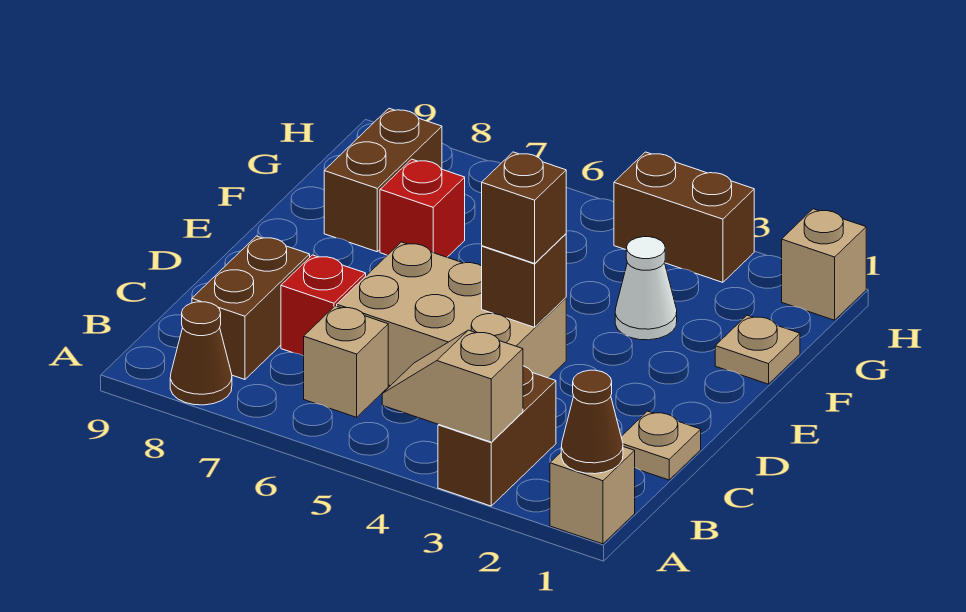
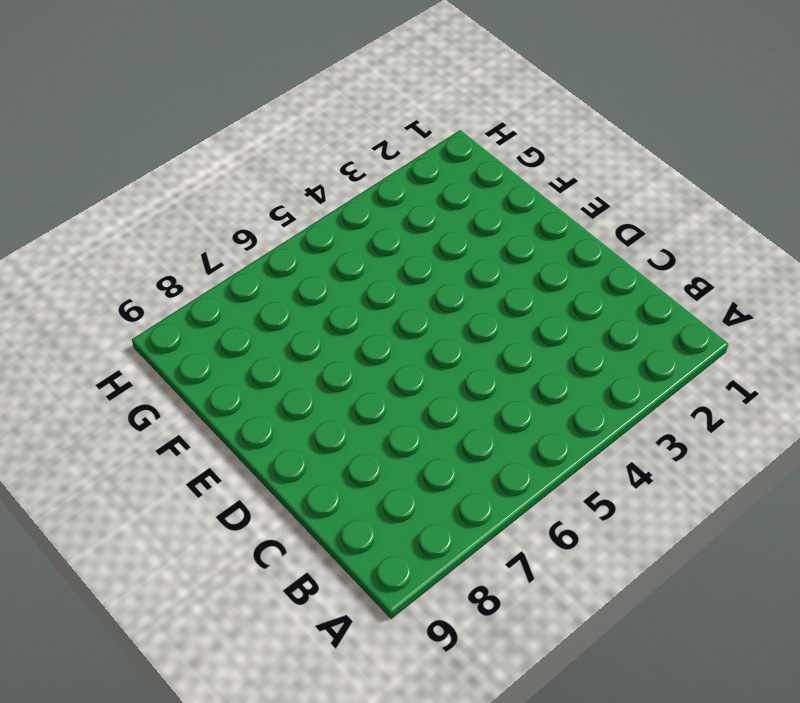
none -> tan 1x1 brick [550,447,635,544]
none -> brown 1x2 brick [438,366,556,506]
none -> brown 1x1 cone [170,302,232,405]

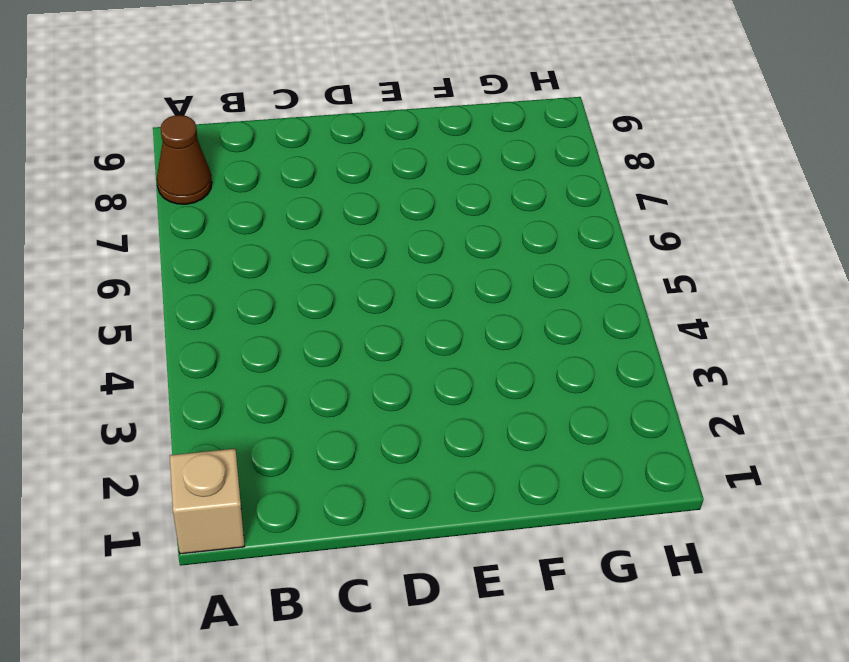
none -> brown 1x2 brick [438,366,556,506]
none -> tan 1x1 brick [304,306,388,417]
none -> brown 1x2 brick [192,236,310,379]

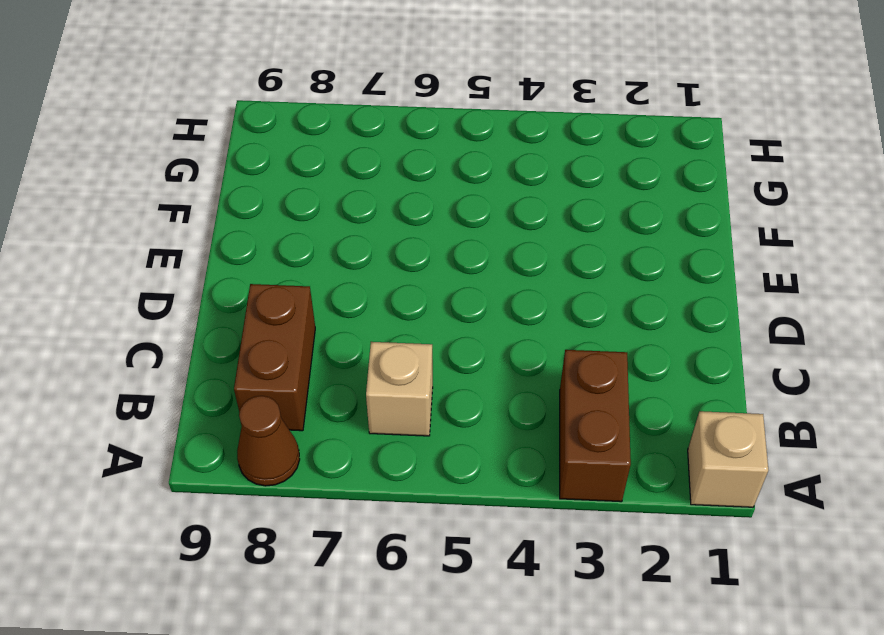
none -> tan 1x1 plate [621,411,701,480]
none -> tan 2x3 brick [337,242,566,386]
none -> red 1x1 brick [281,255,366,356]

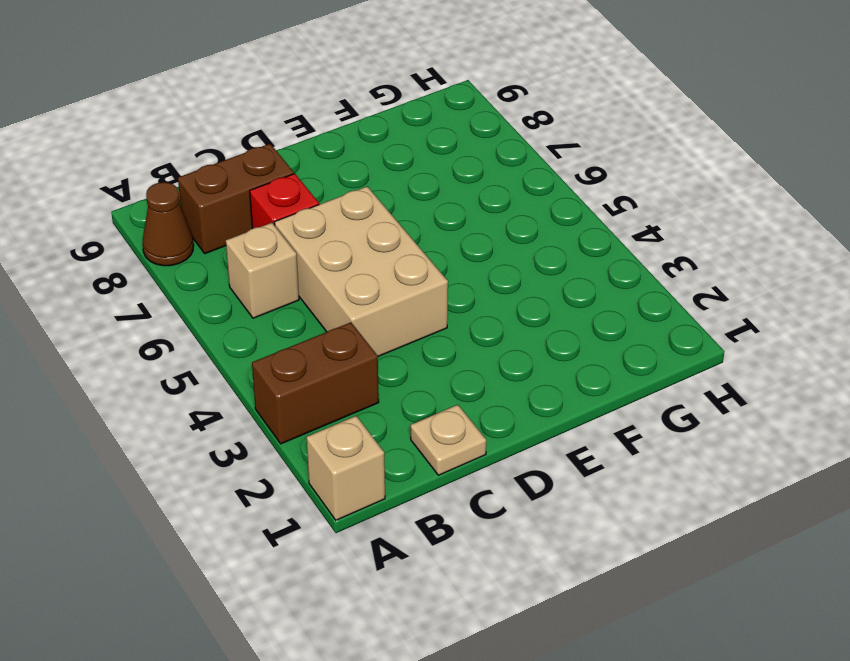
none -> tan 1x1 plate [715,315,800,384]
none -> white 1x1 cone [615,237,677,340]
none -> red 1x1 brick [380,159,465,257]

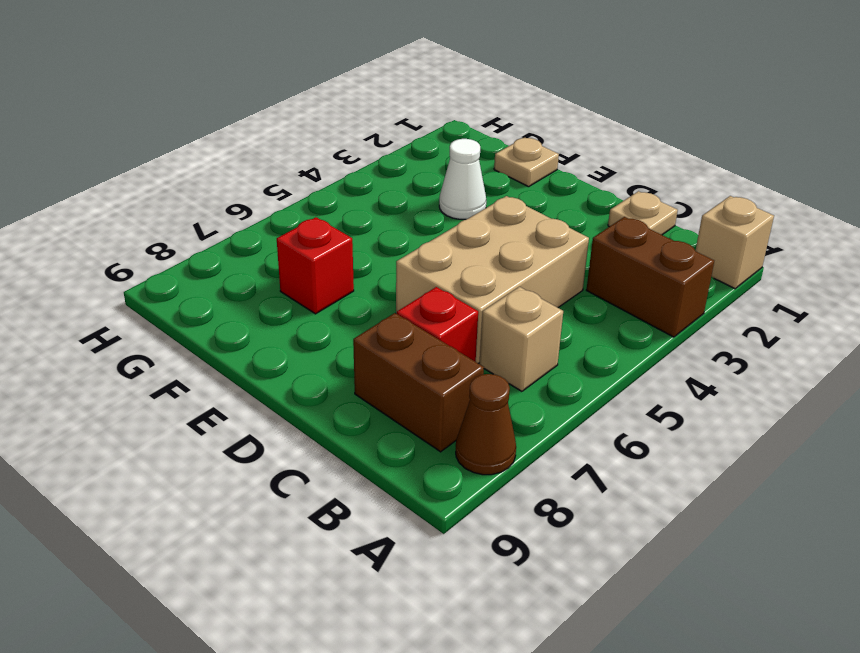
none -> brown 1x2 brick [324,108,442,252]
none -> tan 1x1 brick [782,209,866,320]
none -> brown 1x2 brick [614,152,754,282]

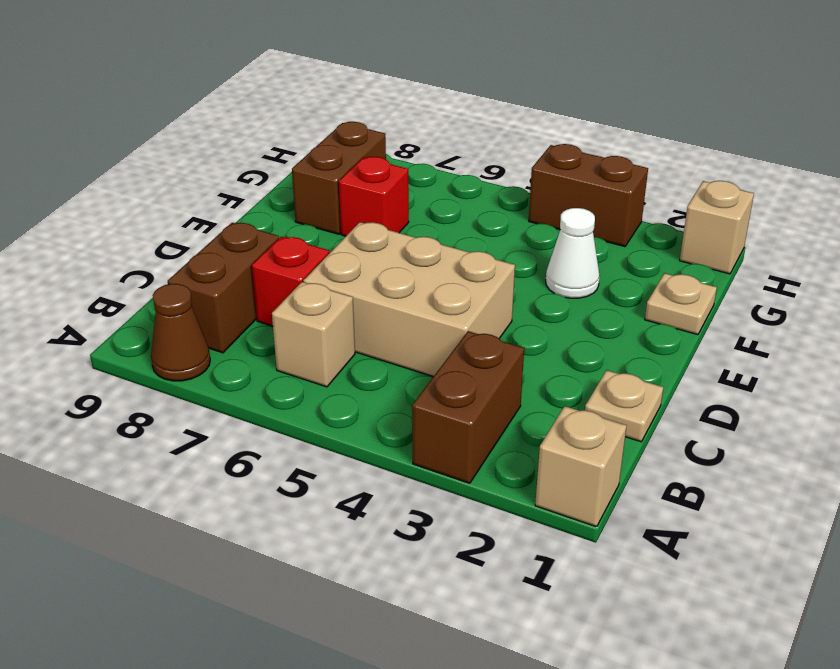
none -> brown 1x1 cone [561,370,623,474]
none -> tan 1x2 slope [382,330,523,442]
none -> brown 1x1 brick [482,234,566,327]

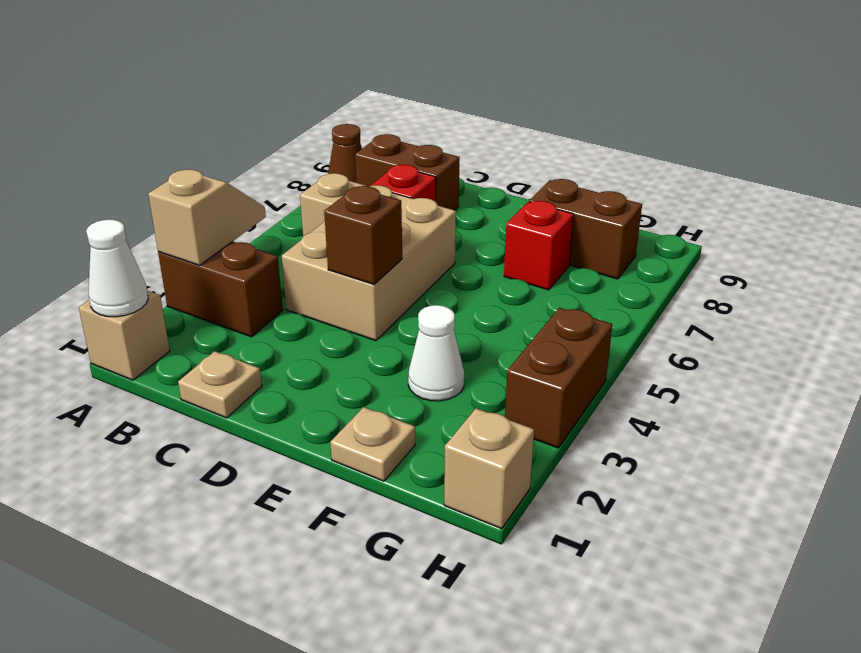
white 1x1 cone [86,219,148,317] -> brown 1x1 cone [561,370,623,474]
none -> brown 1x1 brick [482,152,566,263]

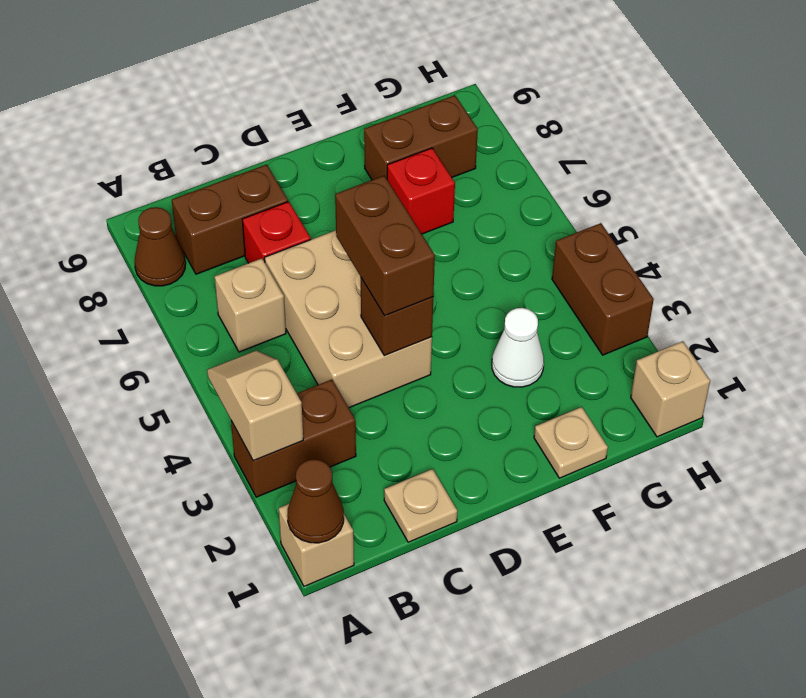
brown 1x2 brick [335,176,435,316] -> brown 1x1 brick [482,152,566,263]

